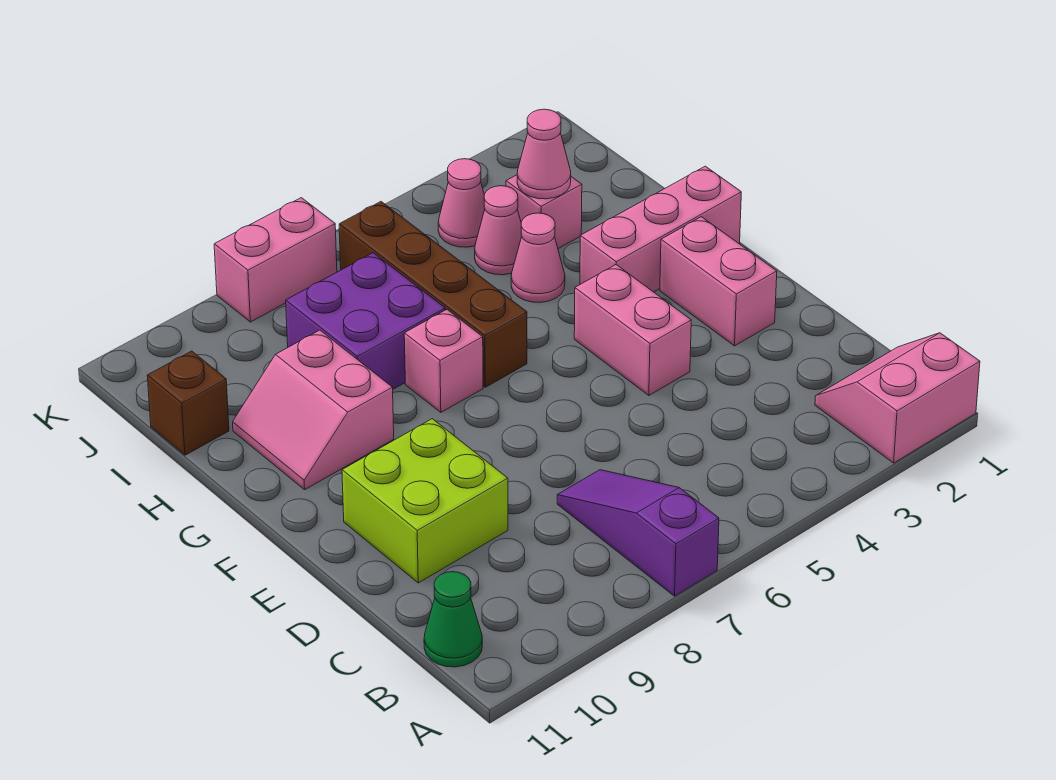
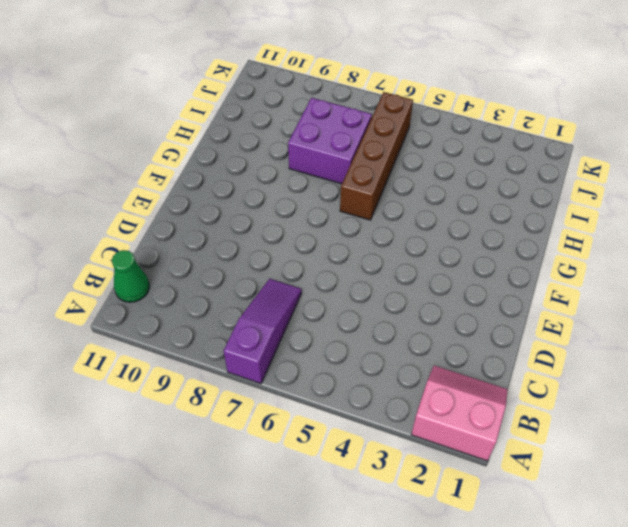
none -> lime 2x2 brick [342,419,508,583]
none -> pink 1x2 brick [660,217,777,346]
none -> pink 1x2 brick [574,265,691,395]

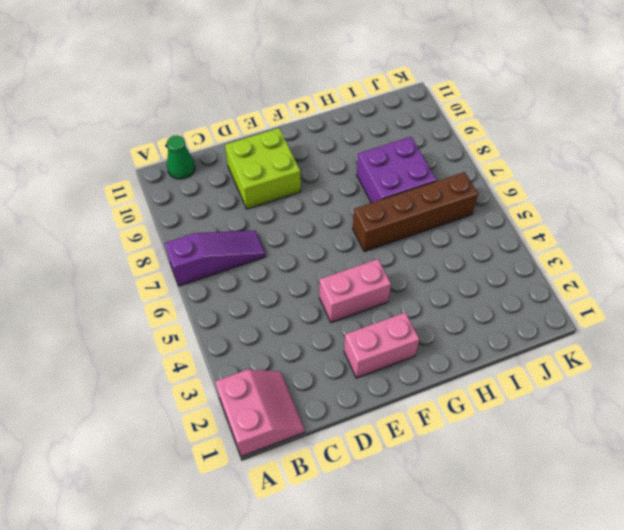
none -> pink 1x3 brick [580,166,741,292]
none -> pink 1x1 brick [404,310,483,412]
none -> pink 2x2 slope [233,330,394,490]

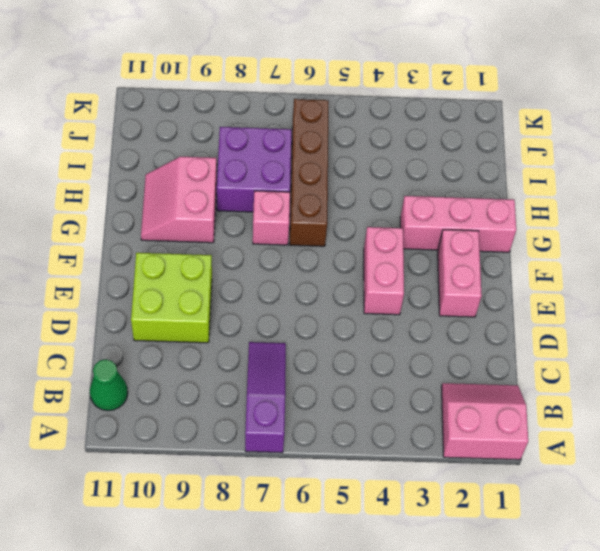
none -> pink 1x1 cone [511,213,565,302]
none -> pink 1x1 brick [506,175,582,249]
none -> pink 1x1 cone [475,186,522,275]

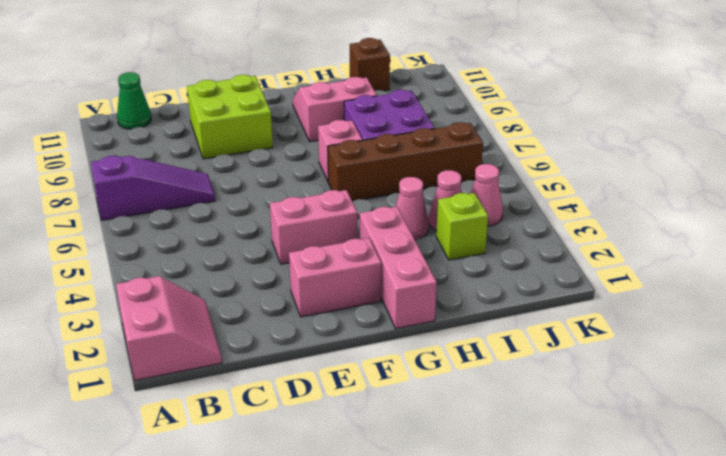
lime 1x1 brick [436,193,488,260] -> pink 1x1 brick [506,175,582,249]
none -> pink 1x2 brick [214,198,337,322]
none -> pink 1x1 cone [517,109,571,199]

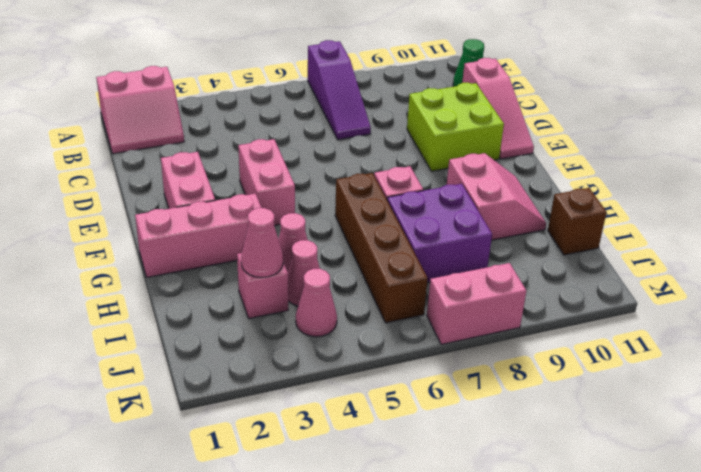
pink 1x3 slope [462,58,534,159] -> none

